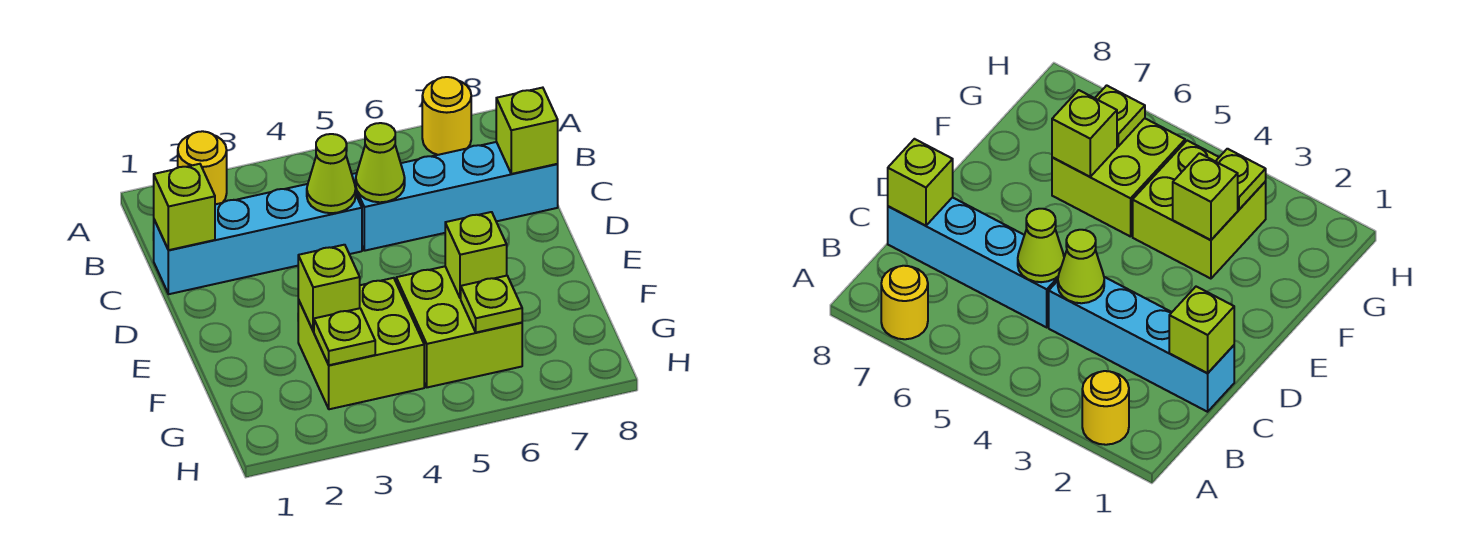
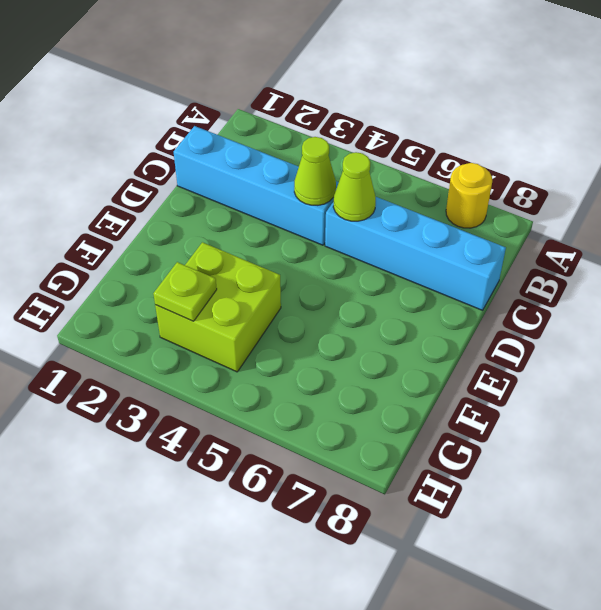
none -> yellow 1x1 round brick [178,131,227,204]
none -> lime 2x2 brick [396,266,522,387]
none -> lime 1x1 brick [154,164,215,250]

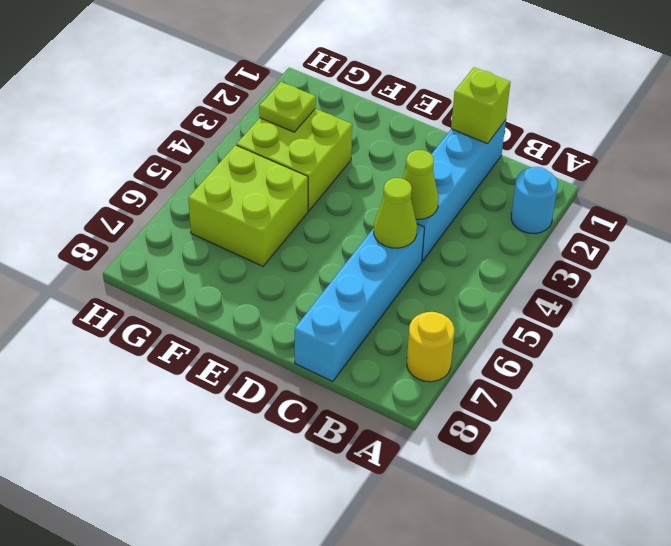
cyan 1x1 round brick [511,167,558,234] -> yellow 1x1 round brick [178,131,227,204]
none -> lime 1x1 brick [496,88,558,174]
none -> lime 1x1 brick [298,245,360,331]
none -> lime 1x1 brick [445,212,507,298]

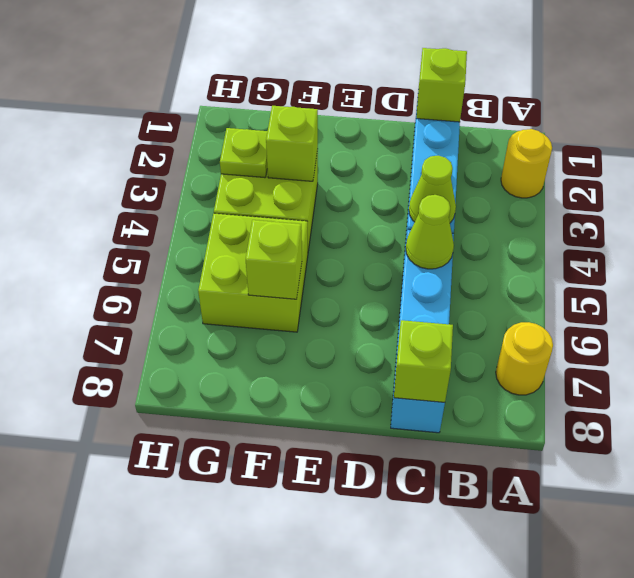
none -> lime 1x1 plate [461,276,522,332]

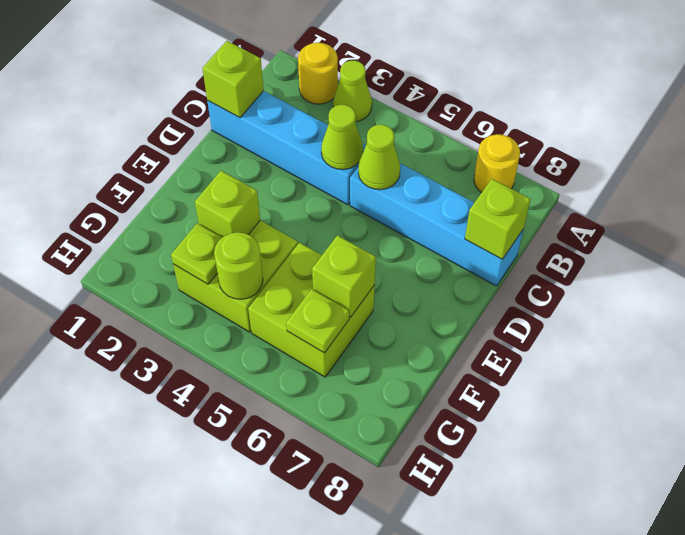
lime 1x1 cone [333,61,372,122] -> none
lime 1x1 round brick [214,232,263,299] -> none

